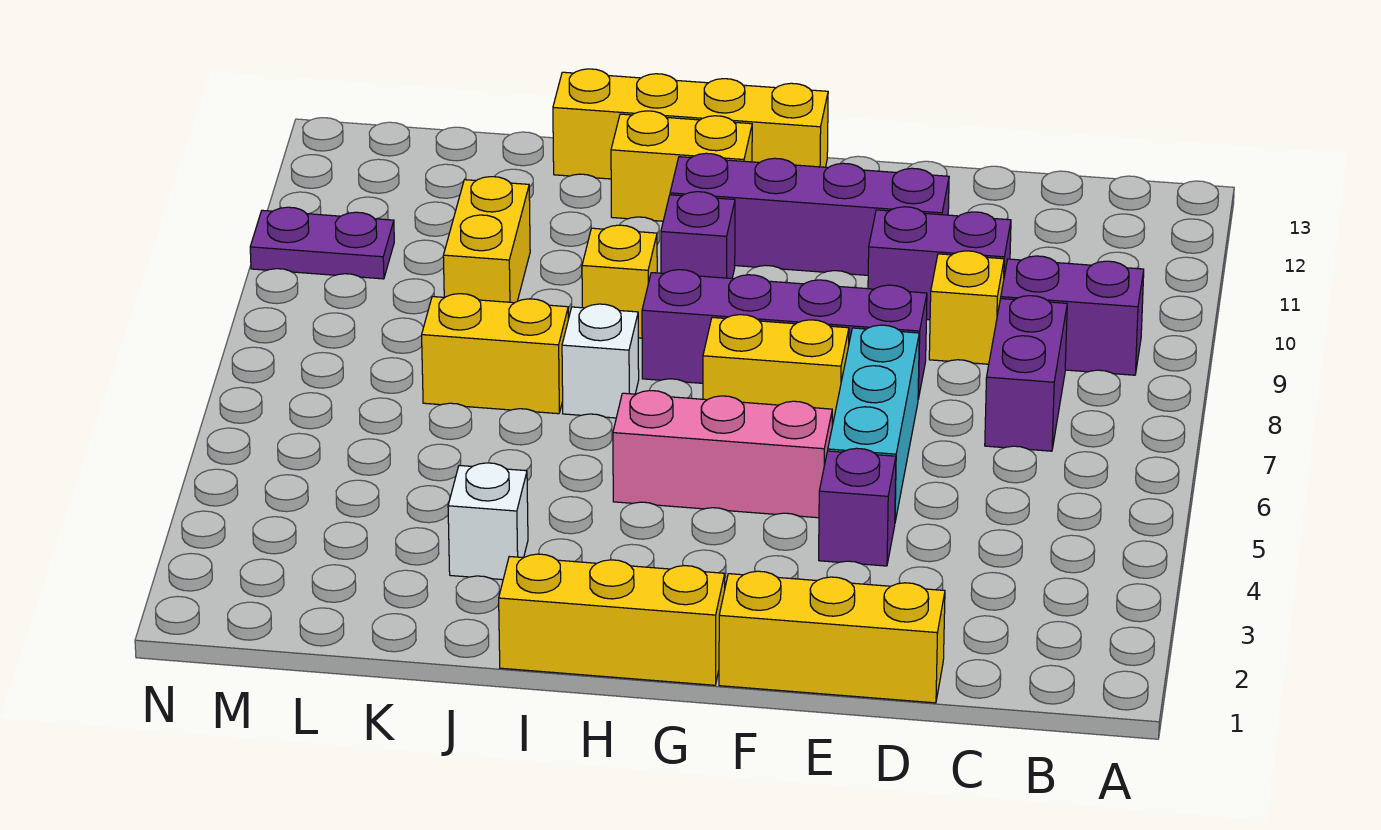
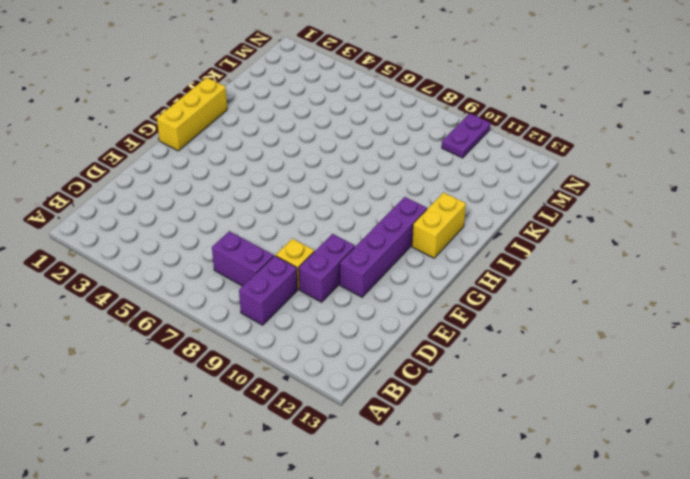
none -> yellow 1x3 brick [719,571,945,703]
none -> purple 1x1 brick [819,448,896,566]
none -> cyan 1x3 brick [828,325,919,521]

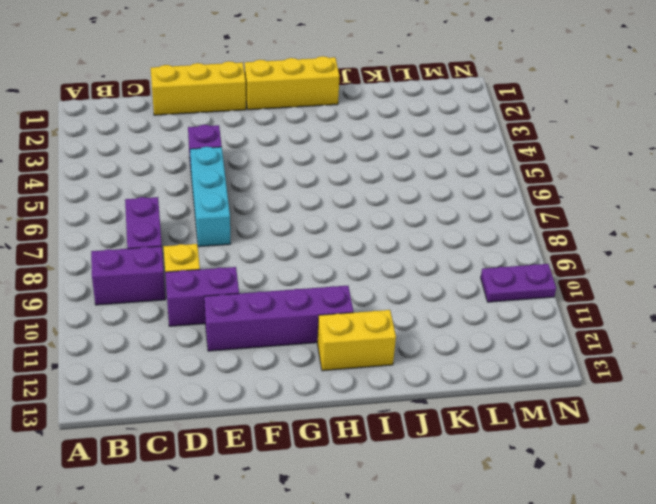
none -> purple 1x4 brick [642,270,927,399]
none -> pink 1x3 brick [613,391,832,518]
none -> yellow 1x2 brick [703,315,849,426]

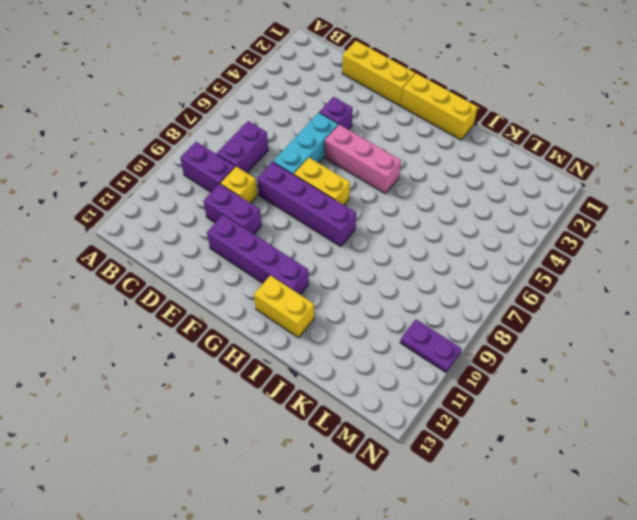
none -> yellow 1x4 brick [553,69,828,179]
none -> purple 1x1 brick [661,192,735,278]
none -> white 1x1 brick [562,304,639,418]

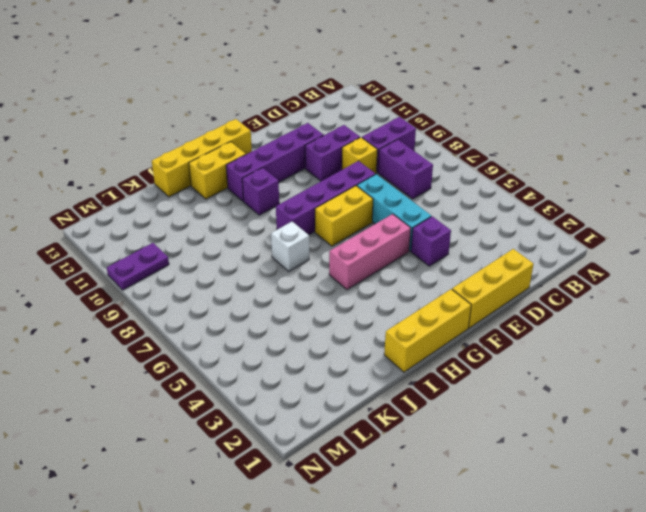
none -> yellow 1x1 brick [582,225,657,338]
none -> white 1x1 brick [448,463,528,580]
none -> yellow 1x2 brick [422,294,568,414]

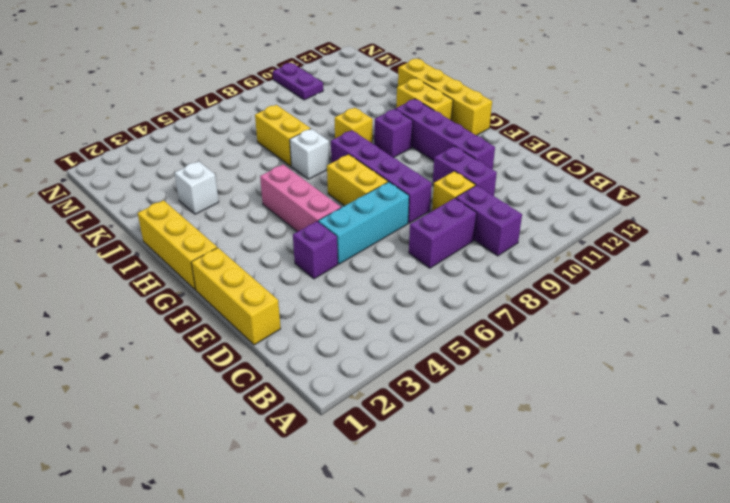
none -> yellow 1x2 brick [443,177,530,303]

